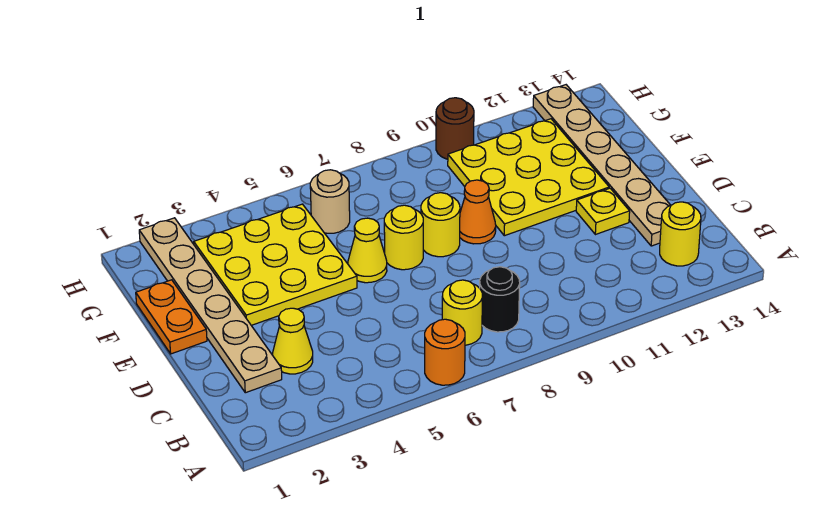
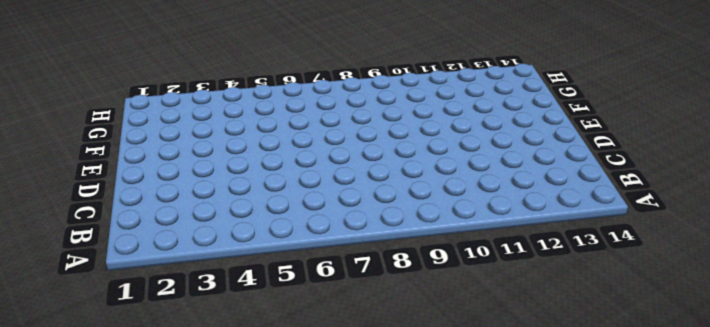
none -> orange 1x1 round brick [425,319,465,385]
none -> yellow 1x1 round brick [442,280,482,345]
none -> black 1x1 round brick [480,267,520,332]

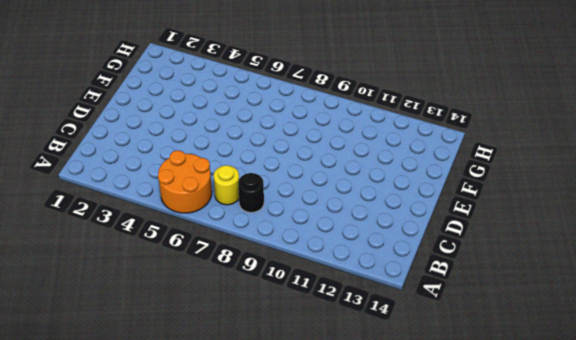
orange 2x2 round brick [158,150,212,213] -> orange 1x1 round brick [425,319,465,385]
none -> yellow 1x1 round brick [660,202,701,266]
none -> tan 1x6 plate [139,218,282,393]
none -> yellow 1x1 cone [273,308,313,374]

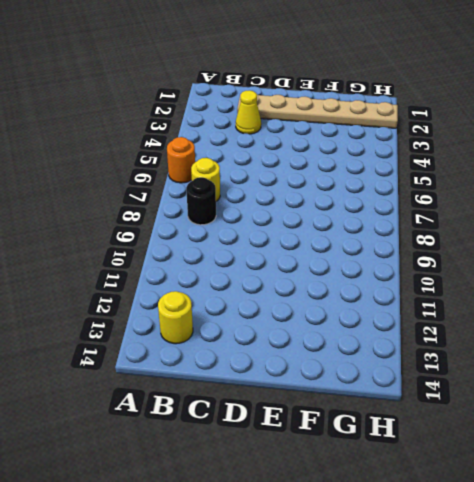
none -> tan 1x6 plate [533,85,670,246]
none -> yellow 1x1 plate [576,188,630,235]
none -> orange 1x2 plate [136,280,207,354]

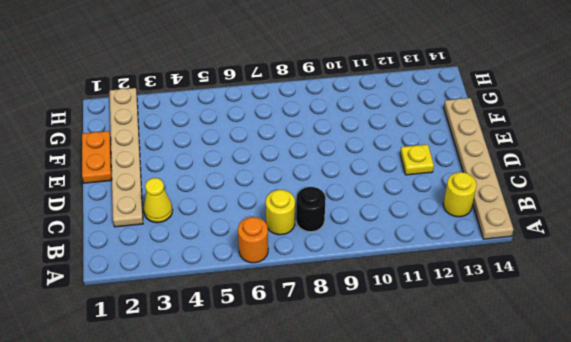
tan 1x6 plate [444,98,514,239] -> tan 1x6 plate moved to [533,85,670,246]
none -> yellow 3x3 plate [194,204,357,325]
none -> yellow 1x1 cone [348,218,387,283]
none -> yellow 1x1 round brick [384,205,423,270]

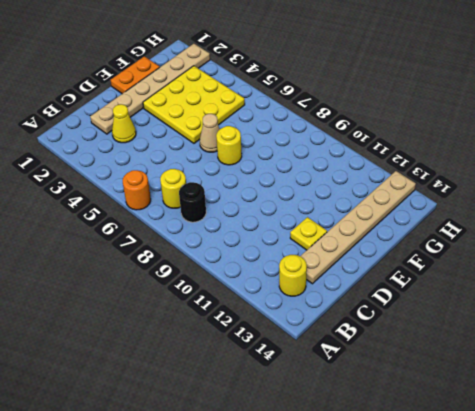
tan 1x1 cone [200,114,220,152] -> yellow 1x1 cone [348,218,387,283]
none -> yellow 1x1 round brick [421,193,460,257]
none -> orange 1x1 cone [460,180,496,244]
none -> yellow 3x3 plate [448,119,609,236]

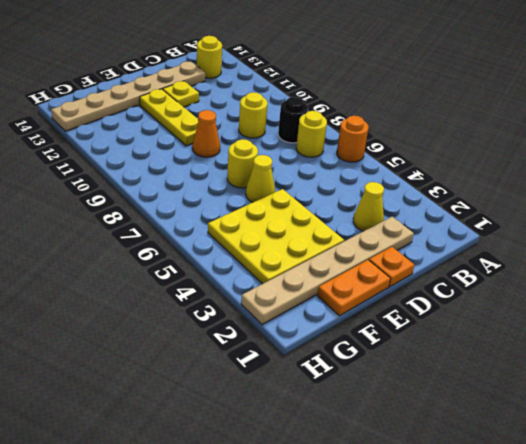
yellow 1x1 round brick [239,92,268,138] -> yellow 1x1 round brick moved to [421,193,460,257]
orange 1x1 plate [369,247,414,287] -> none
yellow 1x3 plate [140,89,198,146] -> yellow 3x3 plate [448,119,609,236]
none -> tan 1x1 round brick [310,170,350,233]
none -> brown 1x1 round brick [436,98,474,159]

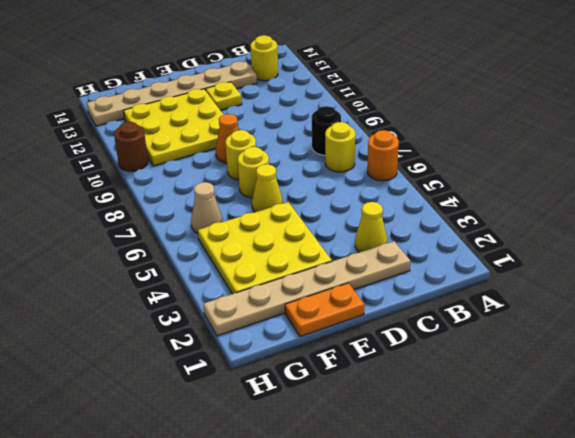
tan 1x1 cone [191,182,223,233] -> tan 1x1 round brick [310,170,350,233]

